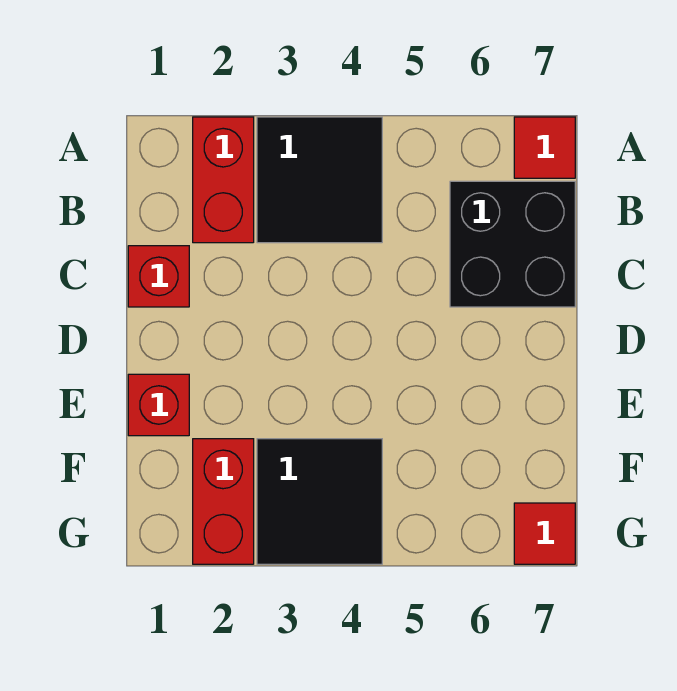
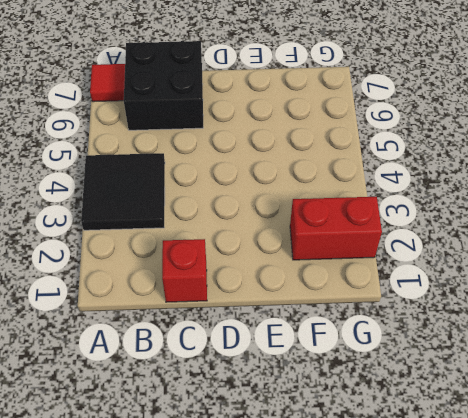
none -> red 1x2 brick [193,117,254,243]
none -> red 1x1 brick [128,374,189,436]

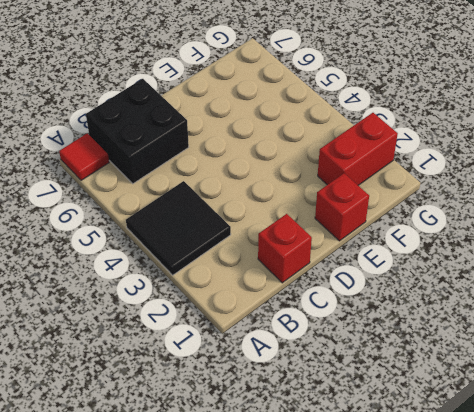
none -> red 1x2 brick [193,117,254,243]
none -> black 2x2 tile [257,439,382,564]

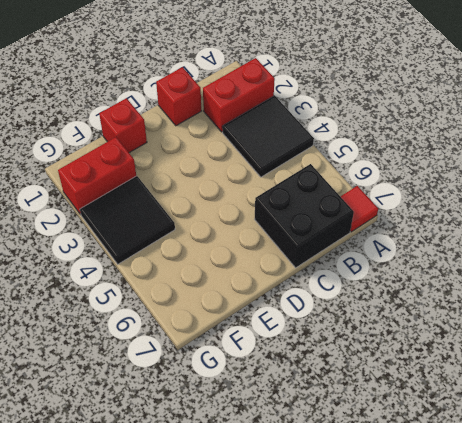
none -> red 1x1 tile [514,503,575,564]

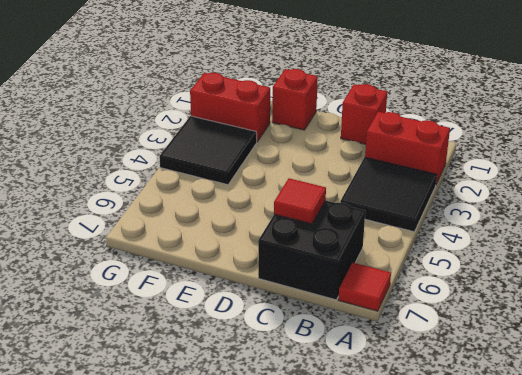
red 1x1 tile [274,178,326,224] -> red 1x1 tile moved to [514,503,575,564]

